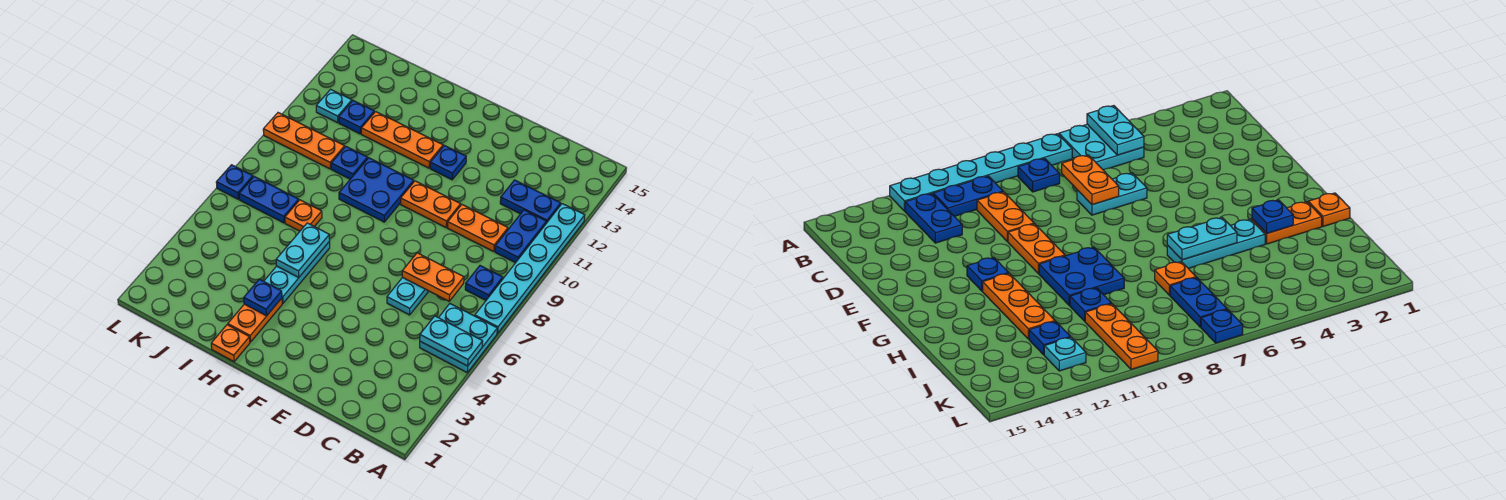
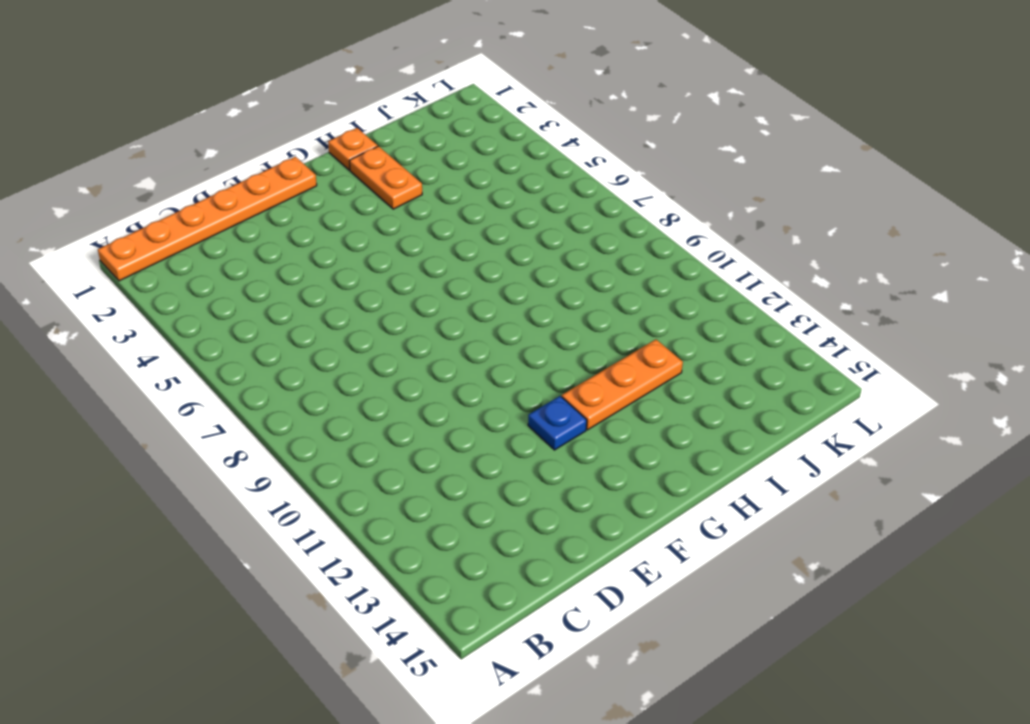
orange 1x6 plate [98,157,317,281] -> none
none -> cyan 2x2 plate [420,304,497,372]
none -> cyan 1x6 plate [475,204,585,333]
none -> blue 1x1 plate [465,266,503,300]

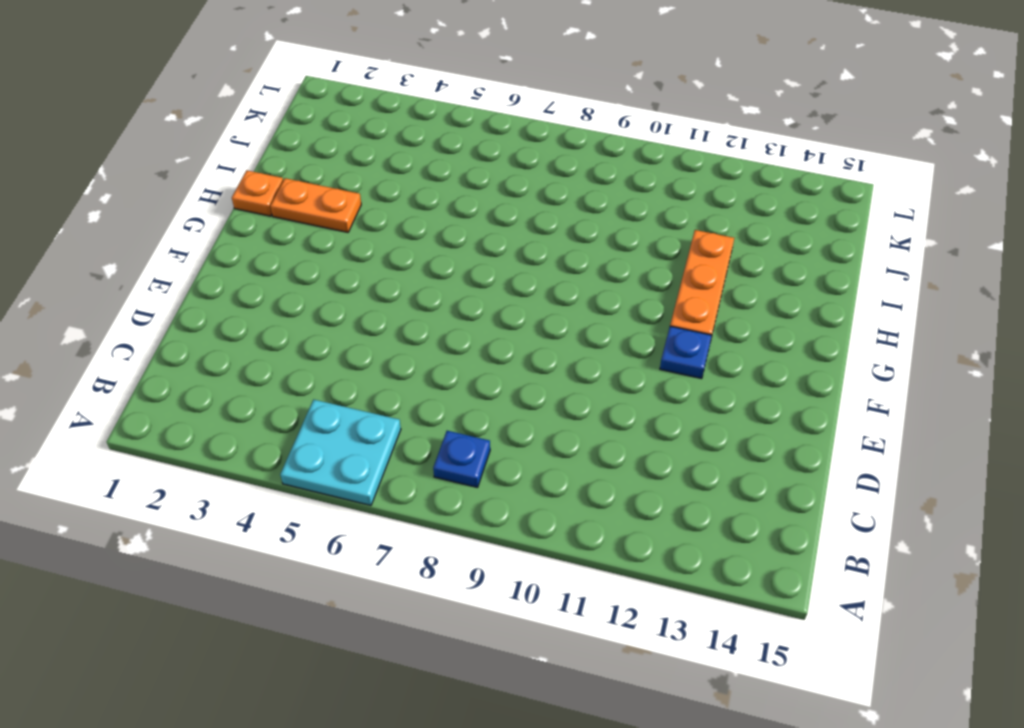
none -> cyan 1x6 plate [475,204,585,333]
none -> blue 1x2 plate [495,210,547,263]
none -> blue 1x2 plate [500,180,561,223]

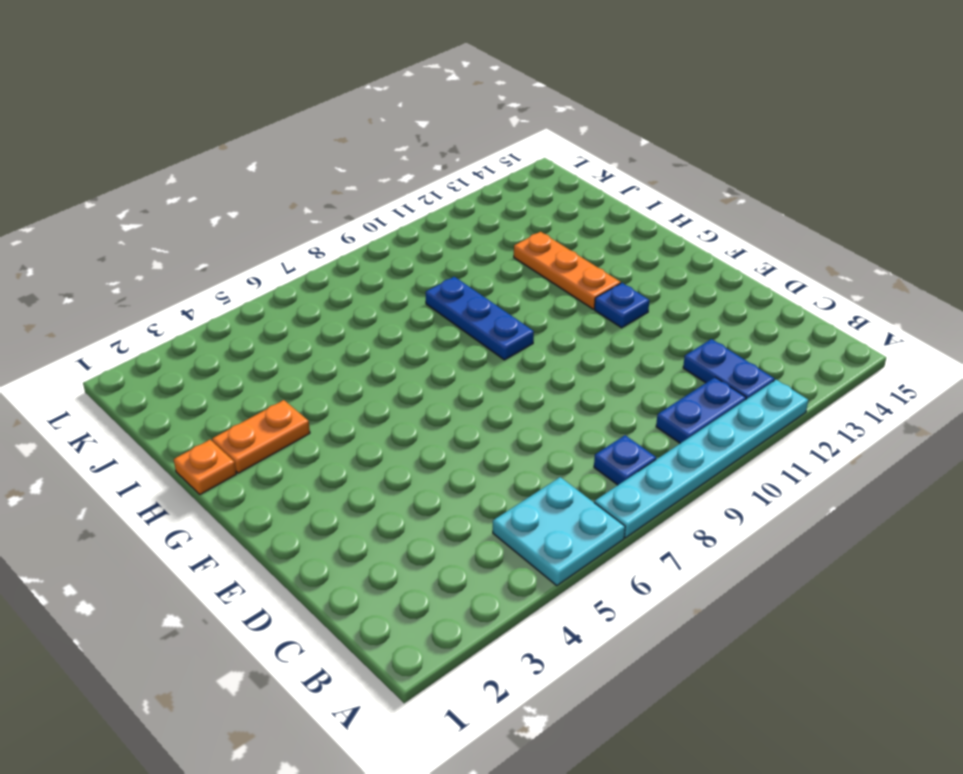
blue 1x3 plate [426,277,534,360] -> blue 2x2 plate [339,158,414,222]
none -> orange 1x2 plate [447,205,508,252]
none -> cyan 1x2 plate [387,277,429,315]
none -> orange 1x2 plate [401,181,461,227]

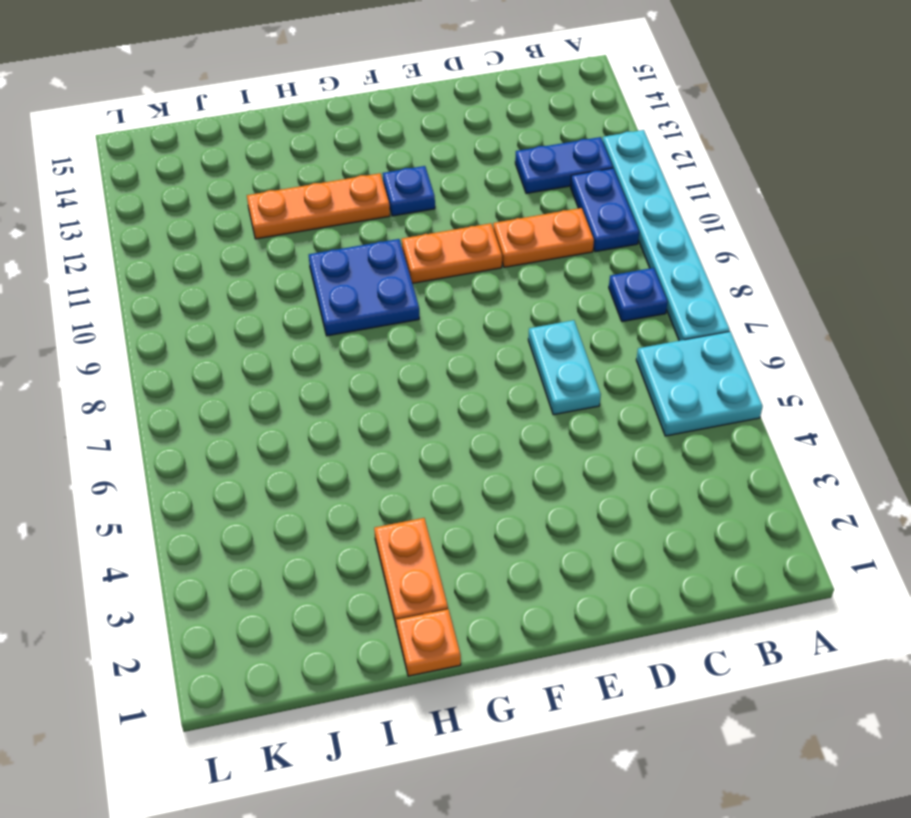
none -> cyan 1x3 plate [264,242,330,303]
none -> orange 1x1 plate [285,200,322,231]
none -> blue 1x1 plate [331,147,368,179]

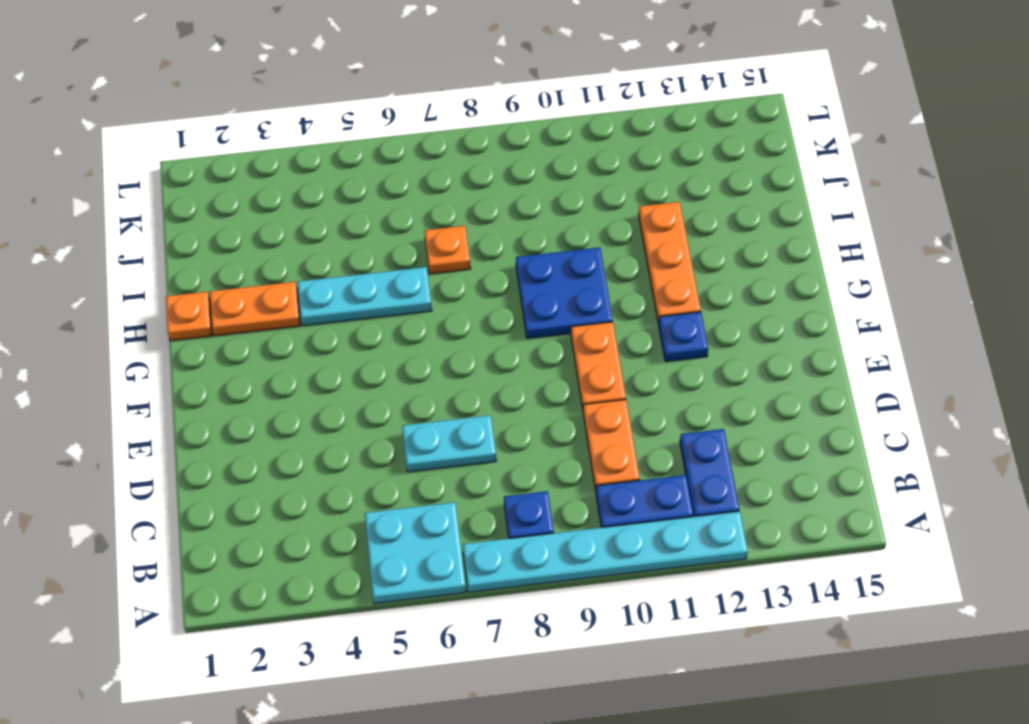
none -> blue 1x1 plate [331,147,368,179]
none -> blue 1x2 plate [239,176,299,223]
none -> orange 1x3 plate [263,113,345,169]

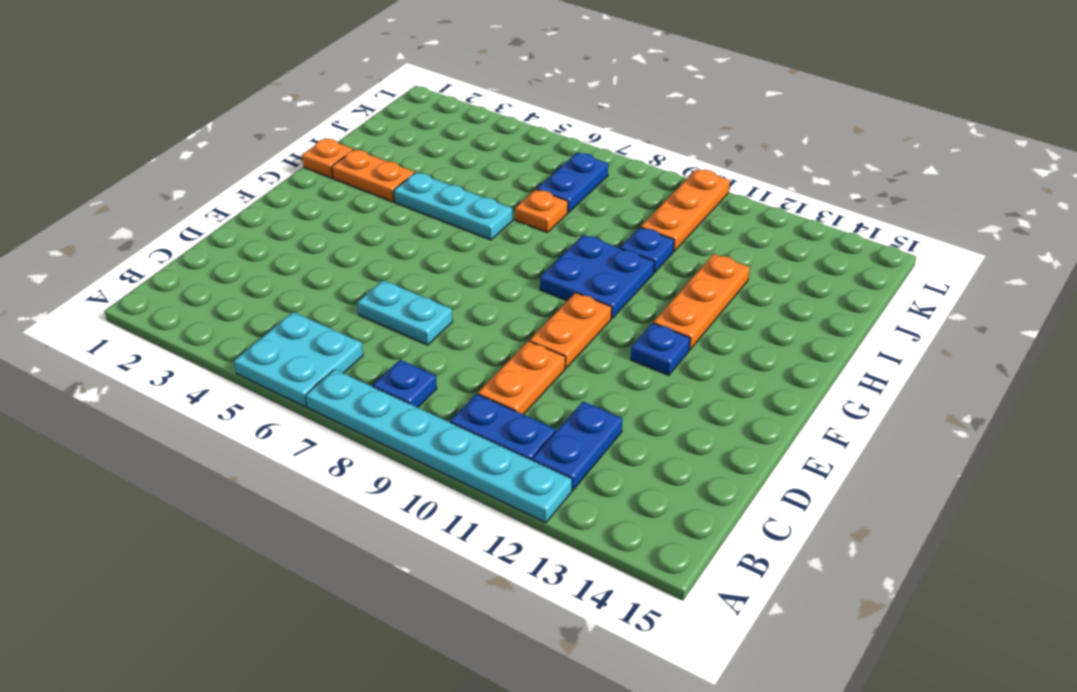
none -> blue 1x1 plate [339,101,374,134]
none -> cyan 1x1 plate [316,89,352,123]
none -> blue 1x1 plate [216,165,253,199]

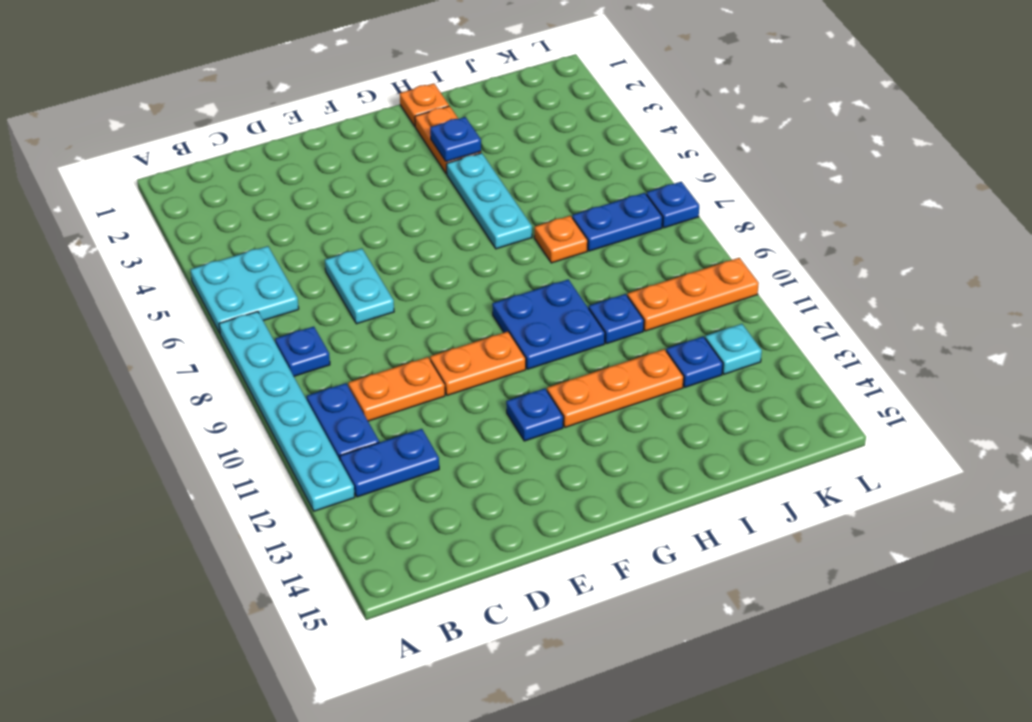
none -> cyan 1x2 plate [420,316,483,366]
none -> orange 1x2 plate [402,253,464,301]
none -> cyan 1x2 plate [276,223,330,277]

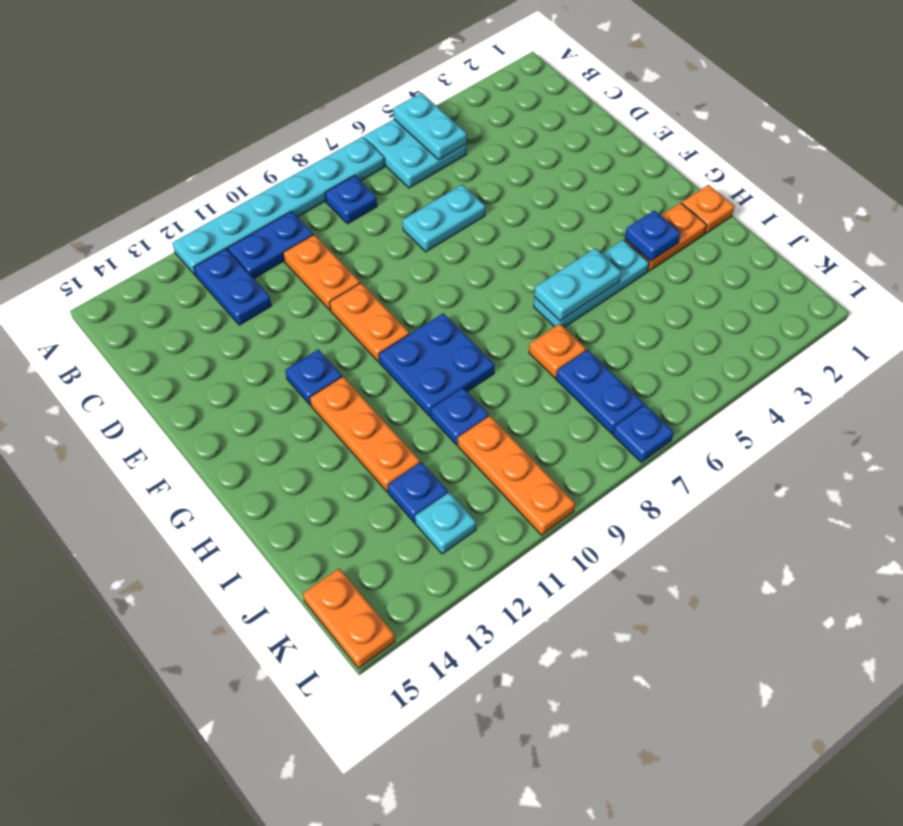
orange 1x2 plate [303,568,395,668] -> orange 1x2 plate moved to [402,253,464,301]

